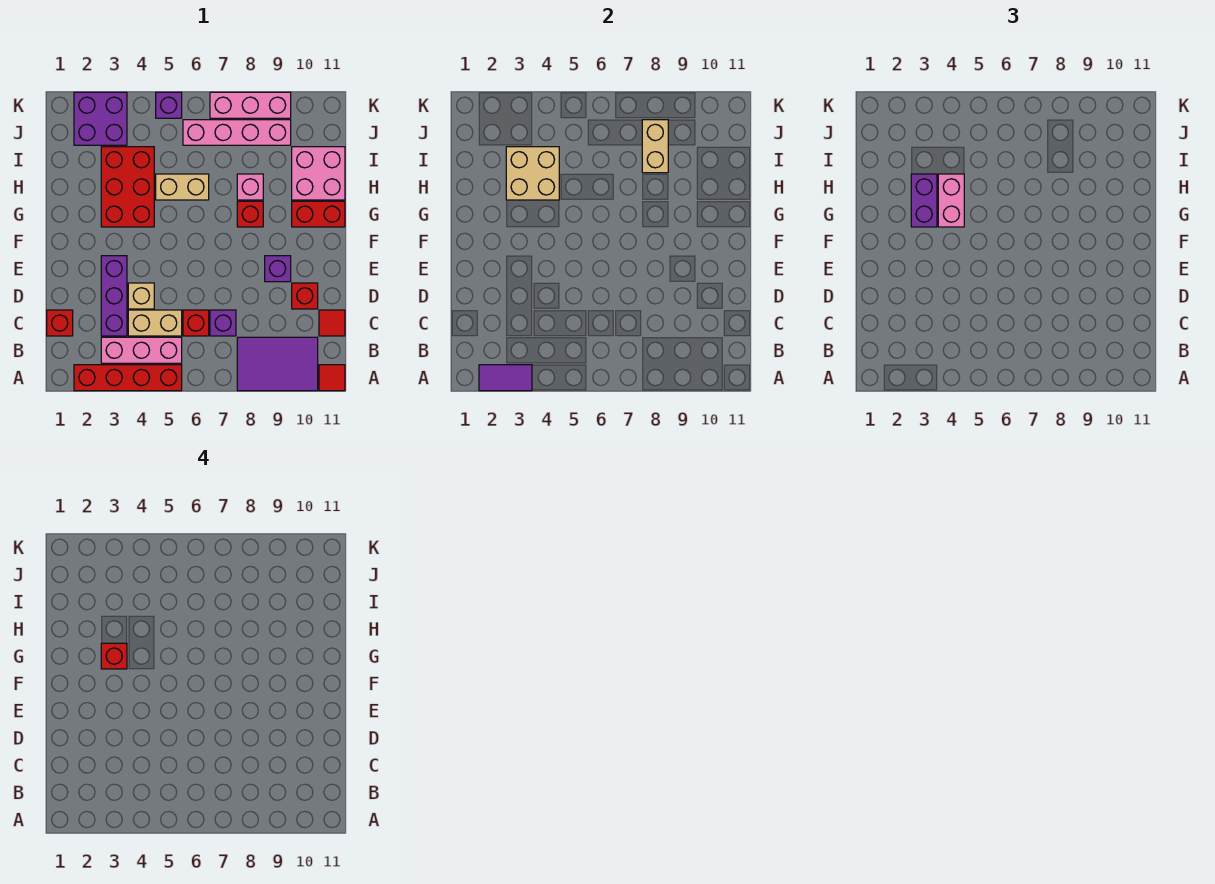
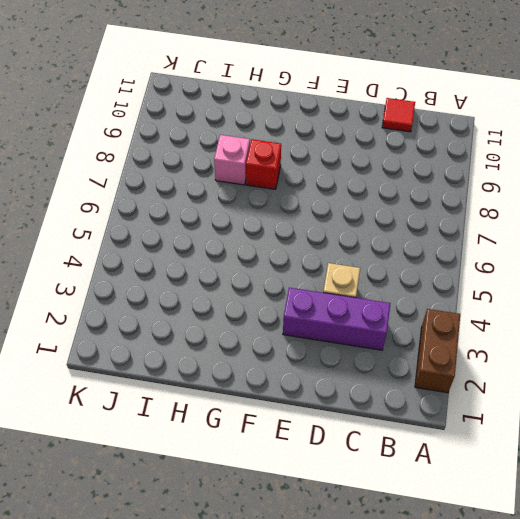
brown 1x2 brick [415,309,460,393] -> red 1x4 brick [74,365,182,391]
none -> purple 2x3 tile [237,337,318,391]
none -> red 1x1 tile [319,365,345,391]
none -> pink 1x3 brick [101,337,182,363]

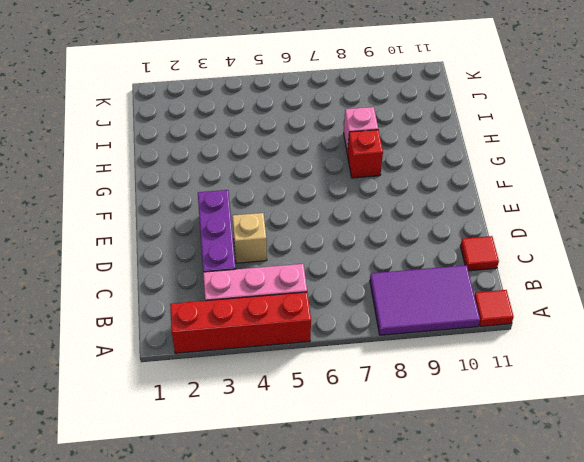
none -> red 1x1 brick [47,310,73,336]
none -> tan 1x2 brick [128,310,182,336]
none -> red 1x1 brick [183,310,209,336]

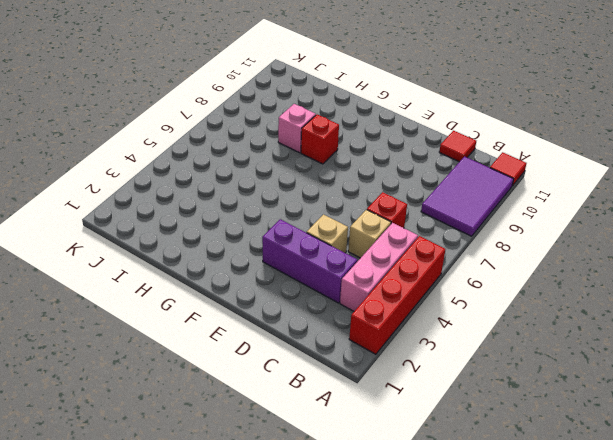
tan 1x1 brick [348,210,391,258] -> tan 1x2 brick [128,310,182,336]
none -> red 1x1 brick [47,310,73,336]
none -> purple 1x1 brick [210,310,236,336]
none -> red 1x1 brick [292,283,318,309]

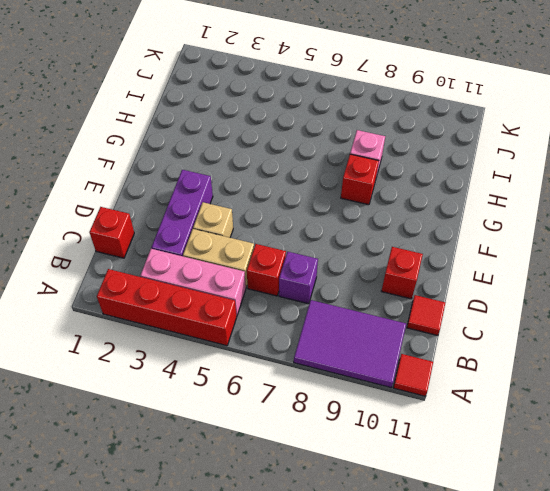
none -> purple 1x1 brick [265,256,291,282]
none -> red 2x3 brick [101,147,154,227]
none -> red 1x2 brick [292,201,345,227]

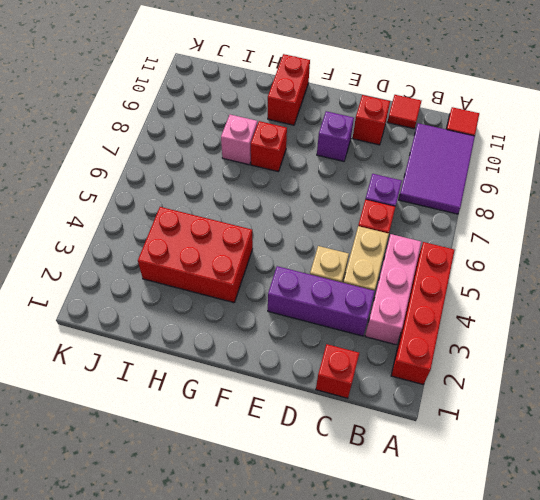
none -> tan 1x2 brick [156,174,209,200]
none -> pink 2x2 brick [292,147,345,200]
none -> purple 2x2 brick [74,92,127,145]

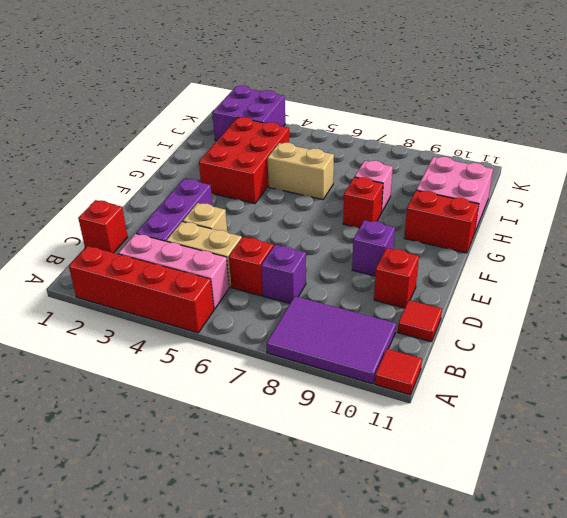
none -> pink 1x4 brick [183,120,291,145]
none -> purple 1x1 brick [156,92,182,118]
none -> pink 1x3 brick [210,92,291,118]

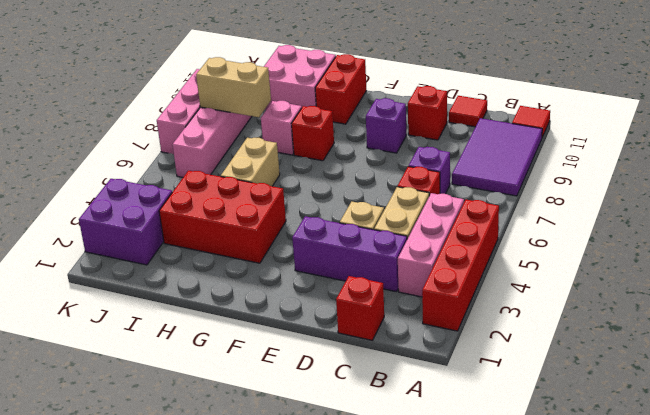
none -> purple 1x1 brick [156,92,182,118]
none -> purple 1x2 tile [479,365,532,391]
none -> tan 2x2 brick [506,147,559,200]

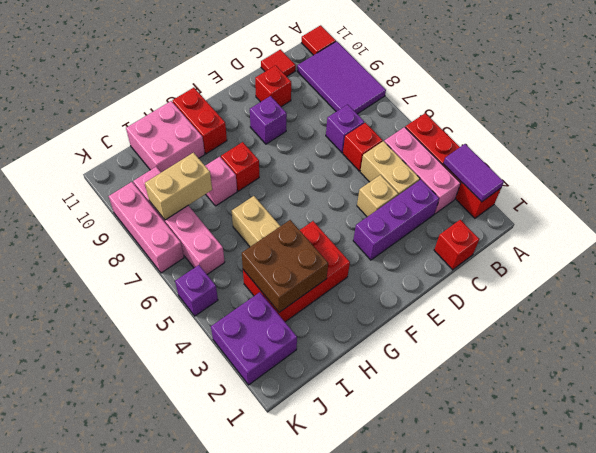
brown 2x2 brick [242,220,328,312] -> tan 2x2 brick [506,147,559,200]
none -> purple 1x2 brick [911,174,937,227]
none -> pink 1x2 brick [938,174,964,227]
none -> red 1x1 brick [101,643,127,669]

